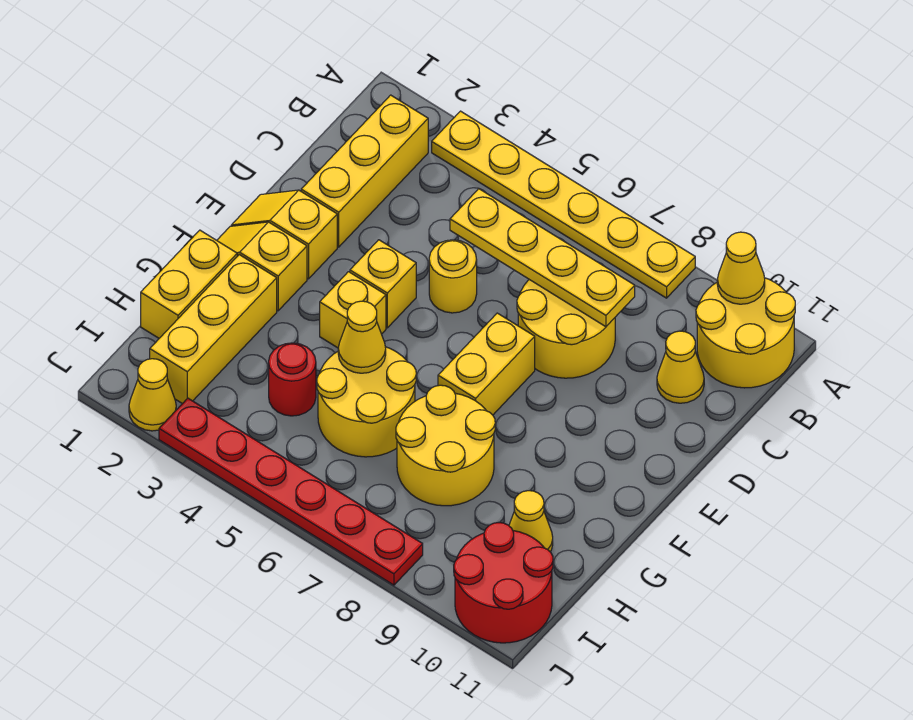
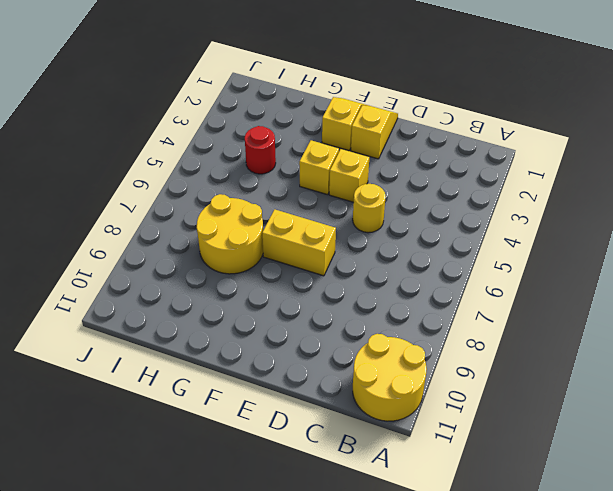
none -> yellow 1x6 plate [432,111,695,298]
none -> yellow 1x3 brick [301,95,428,247]
none -> yellow 2x2 round brick [517,280,615,378]

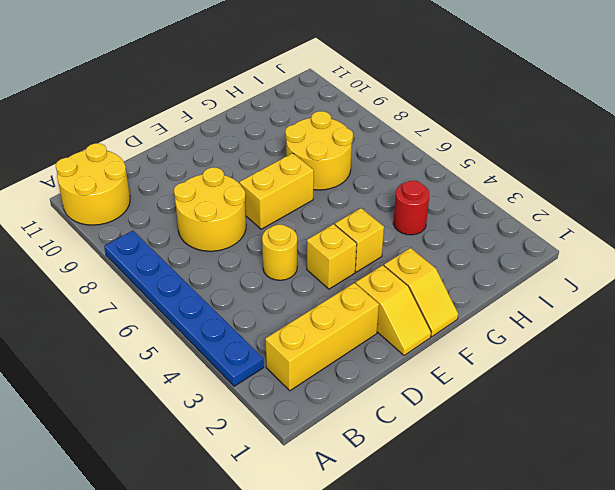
blue 1x6 plate [104,231,264,386] -> yellow 1x6 plate [432,111,695,298]
none -> yellow 1x1 cone [657,331,704,403]
none -> yellow 1x2 brick [141,230,237,338]
none -> yellow 1x3 brick [150,255,277,404]

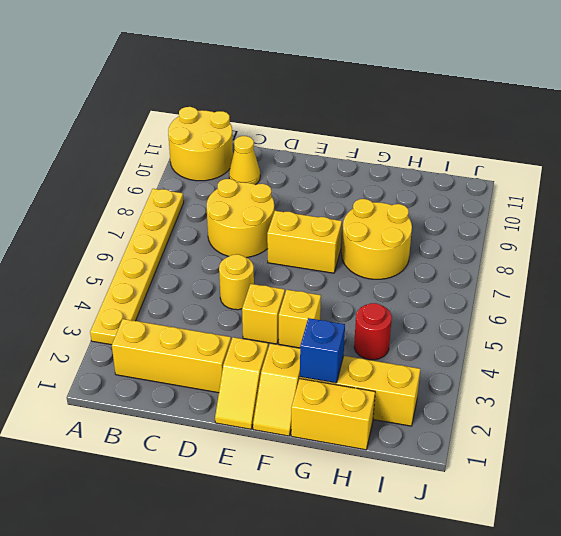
blue 1x1 brick [300,318,345,383] -> none
none -> yellow 2x2 round brick [317,347,416,457]
none -> yellow 1x1 cone [509,491,553,552]
none -> red 2x2 round brick [454,523,553,643]

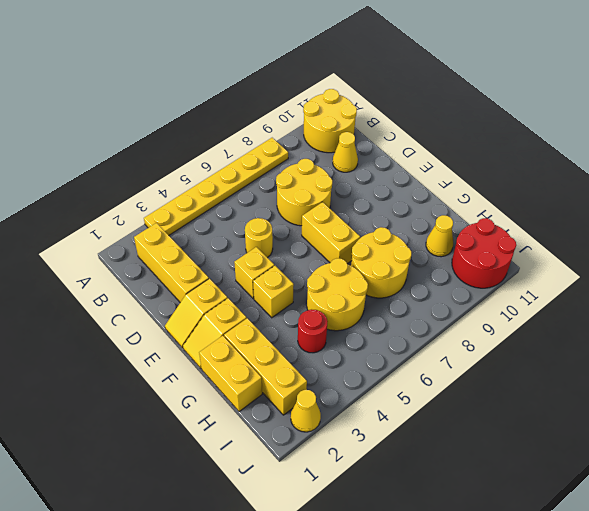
none -> red 1x6 plate [159,398,423,585]
none -> yellow 1x1 cone [717,232,765,304]
none -> yellow 1x4 plate [450,189,635,327]

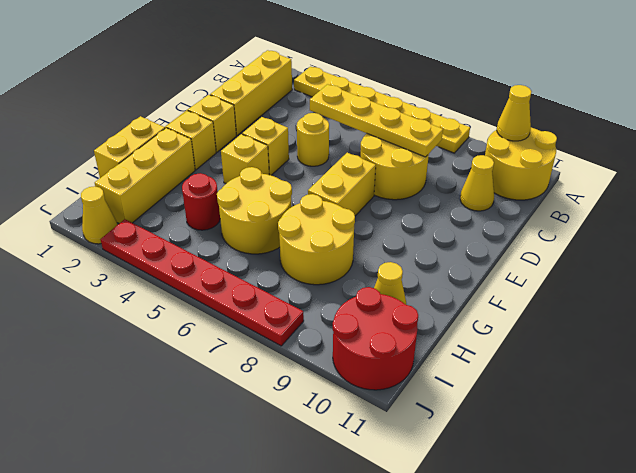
none -> yellow 1x1 cone [338,301,386,373]

